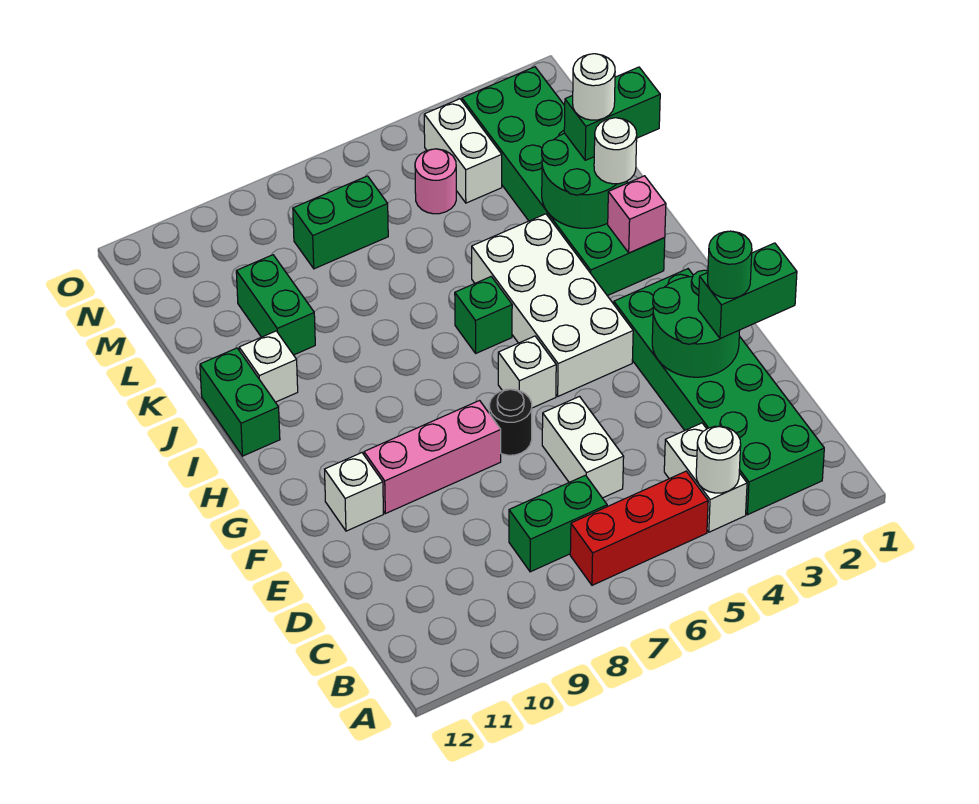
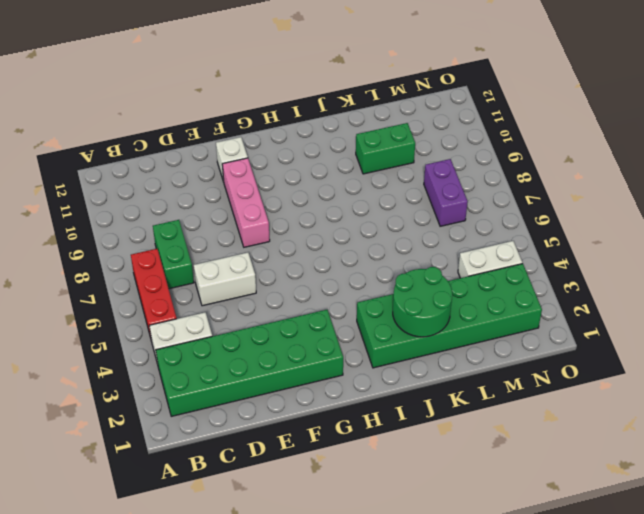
purple 1x2 brick [424,159,468,226] -> green 1x2 brick [293,176,388,269]
none -> black 1x1 round brick [489,389,532,455]
none -> white 2x4 brick [472,214,633,396]
none -> white 1x1 brick [498,336,556,408]

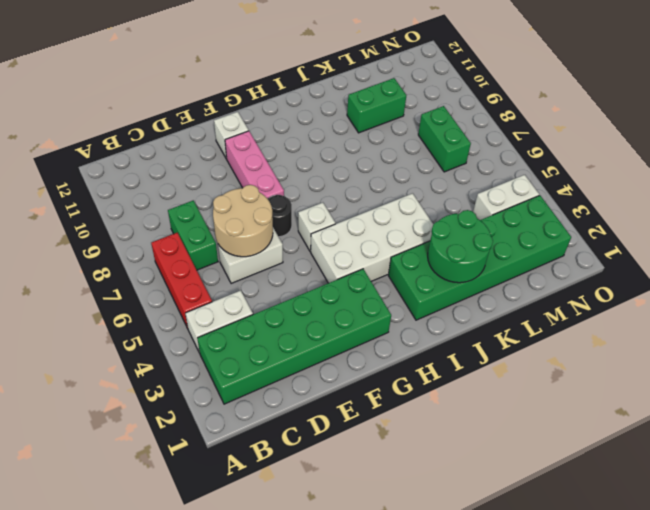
tan 2x2 round brick [213,185,273,257] -> none
none -> green 1x1 brick [455,277,512,353]
none -> green 1x2 brick [200,348,280,456]
none -> white 1x1 brick [239,331,298,402]

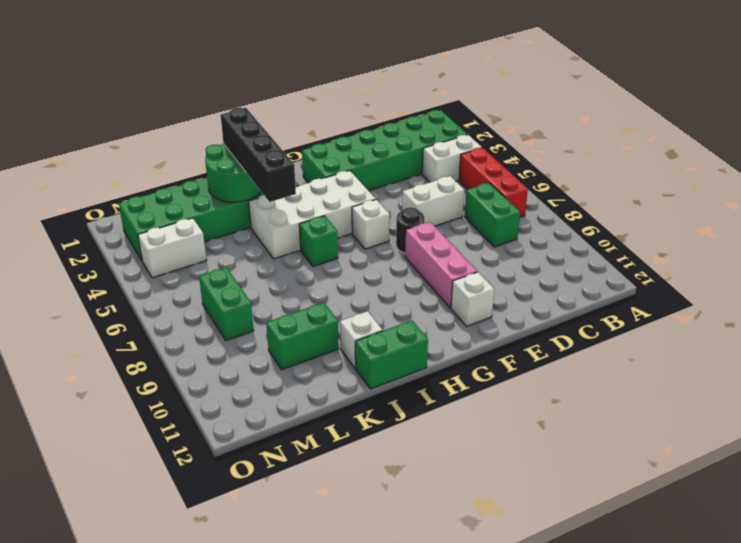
black 1x4 brick [221,108,296,202] -> white 1x1 round brick [594,118,637,184]
none -> pink 1x1 round brick [415,149,456,214]
none -> white 1x1 round brick [696,426,741,493]
none -> green 2x2 round brick [652,270,740,377]

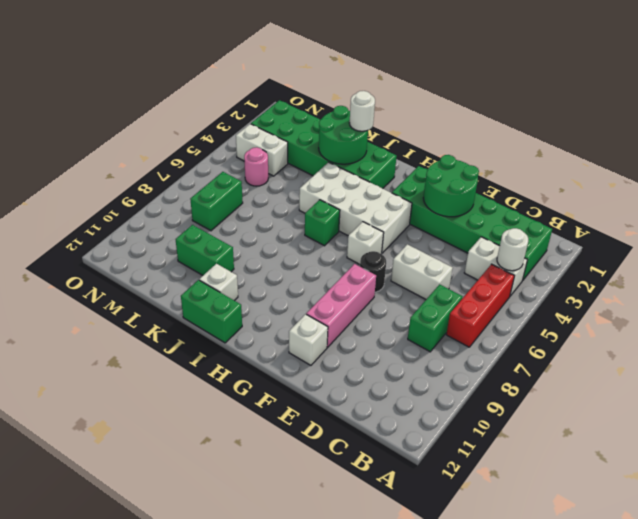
none -> pink 1x1 brick [608,176,666,253]
none -> green 1x2 brick [698,243,797,339]
none -> green 1x2 brick [564,67,660,160]

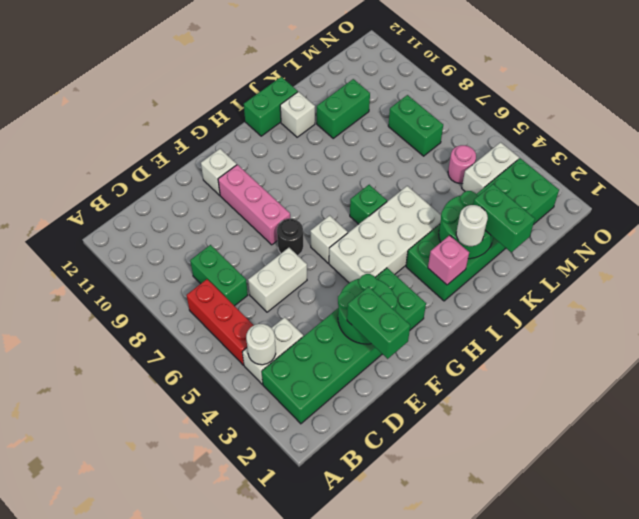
none -> green 1x1 round brick [708,231,752,298]
none -> white 1x1 round brick [573,54,615,120]

